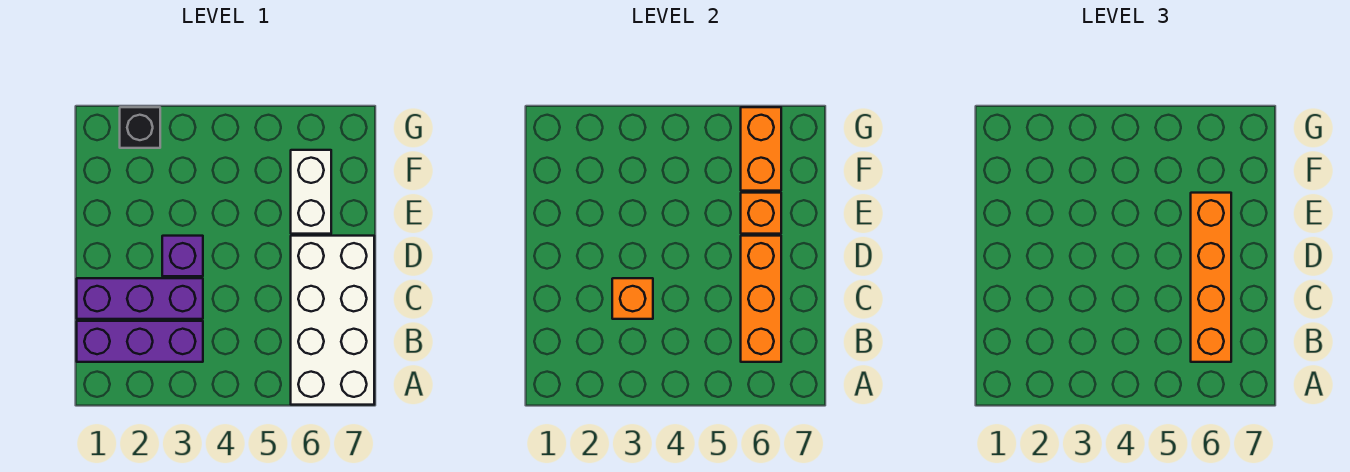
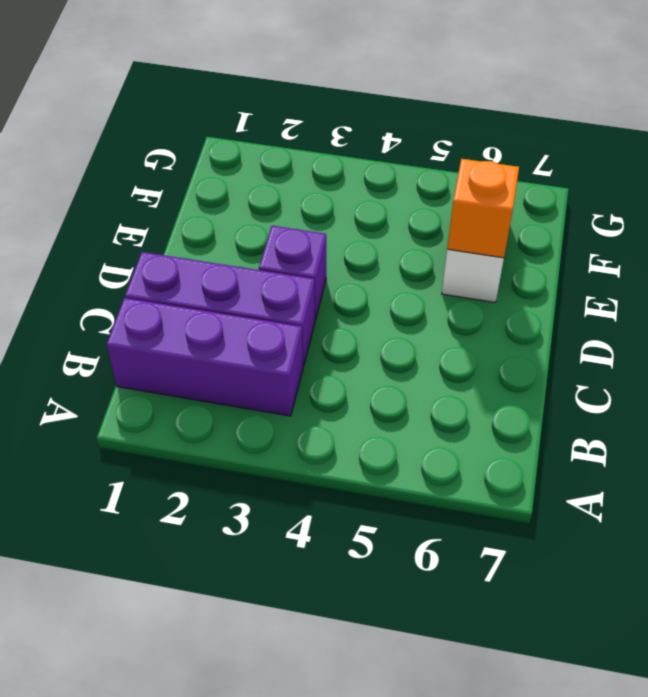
none -> white 2x4 brick [291,236,374,405]
none -> black 1x1 brick [120,107,160,148]

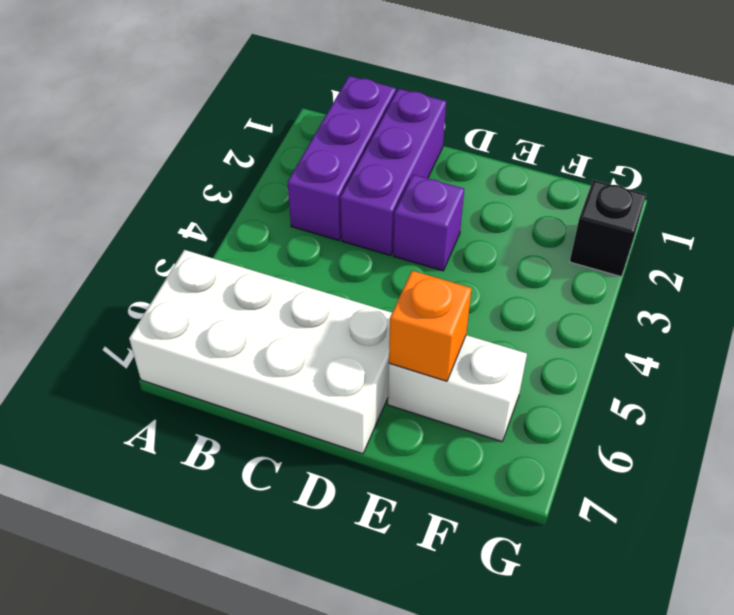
none -> orange 1x3 brick [741,236,781,362]
none -> orange 1x1 brick [612,278,653,319]

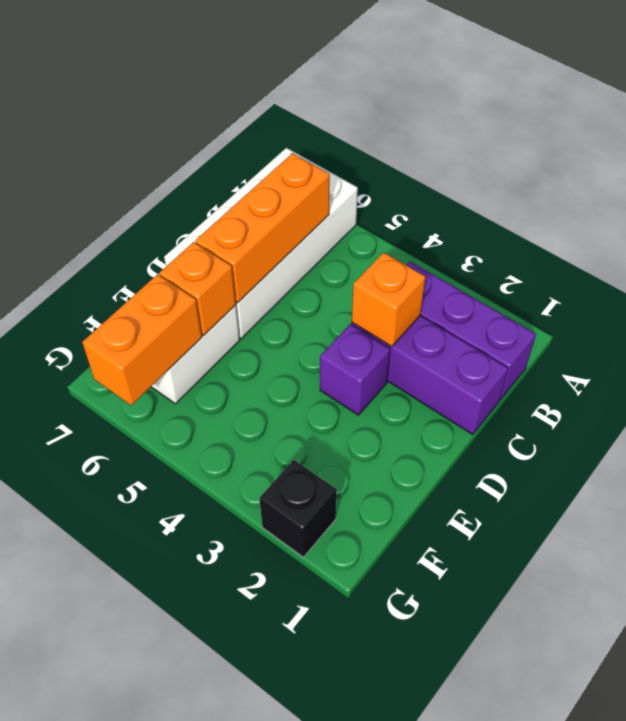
none -> orange 1x4 brick [1191,193,1231,362]

